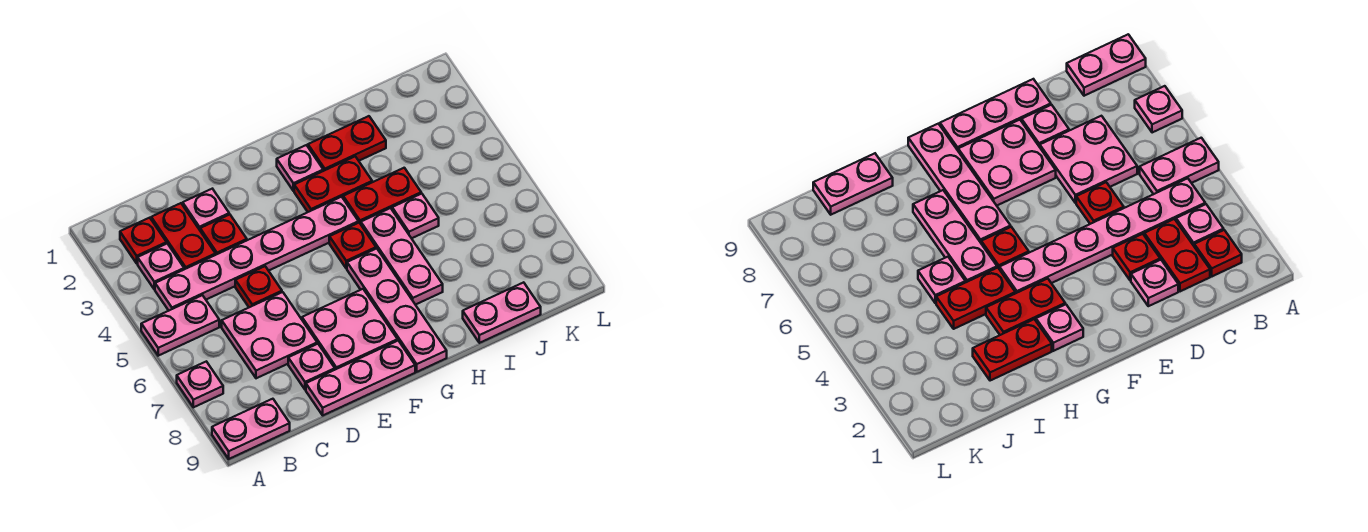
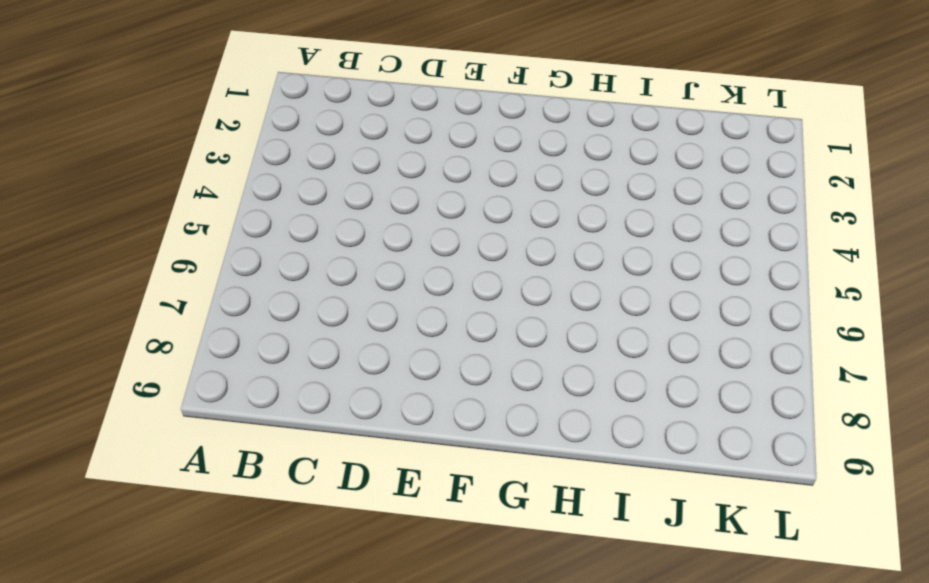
none -> pink 1x2 plate [141,295,219,356]
none -> pink 1x1 plate [177,361,223,407]
none -> pink 1x2 plate [212,399,290,459]

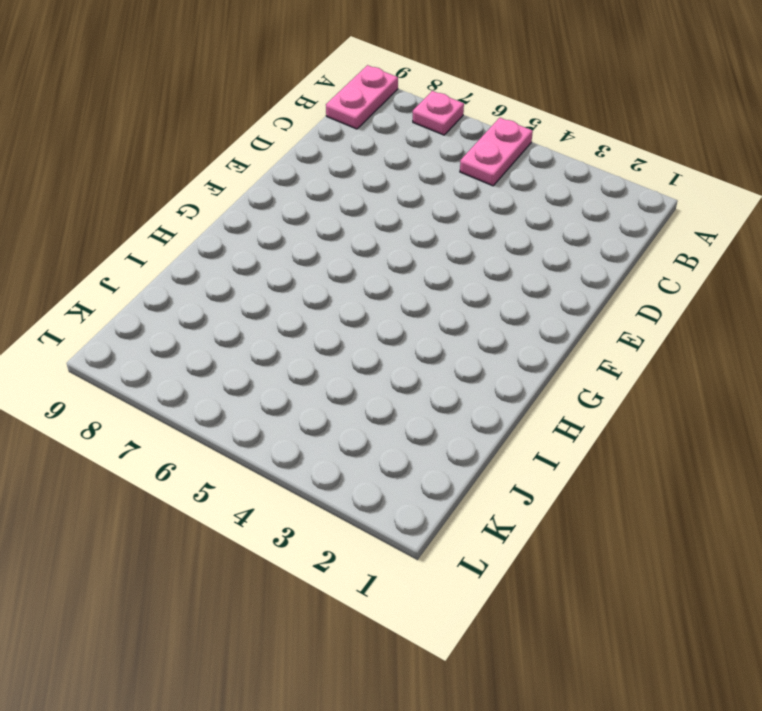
none -> red 1x1 plate [120,218,167,263]
none -> pink 1x1 plate [138,244,184,289]
none -> pink 1x6 plate [155,197,358,311]

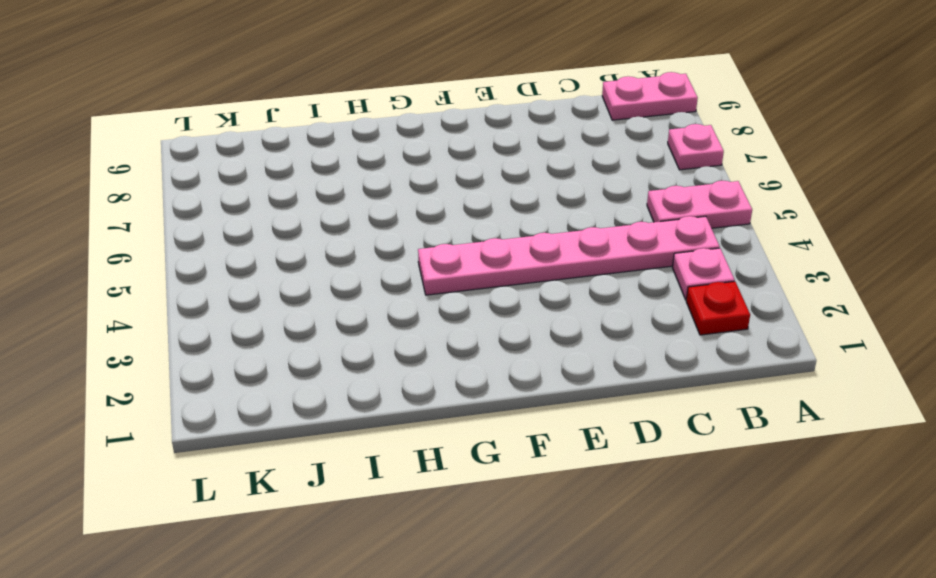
none -> red 1x2 plate [151,203,215,269]
none -> pink 2x2 plate [222,292,317,378]
none -> pink 1x1 plate [183,189,229,230]

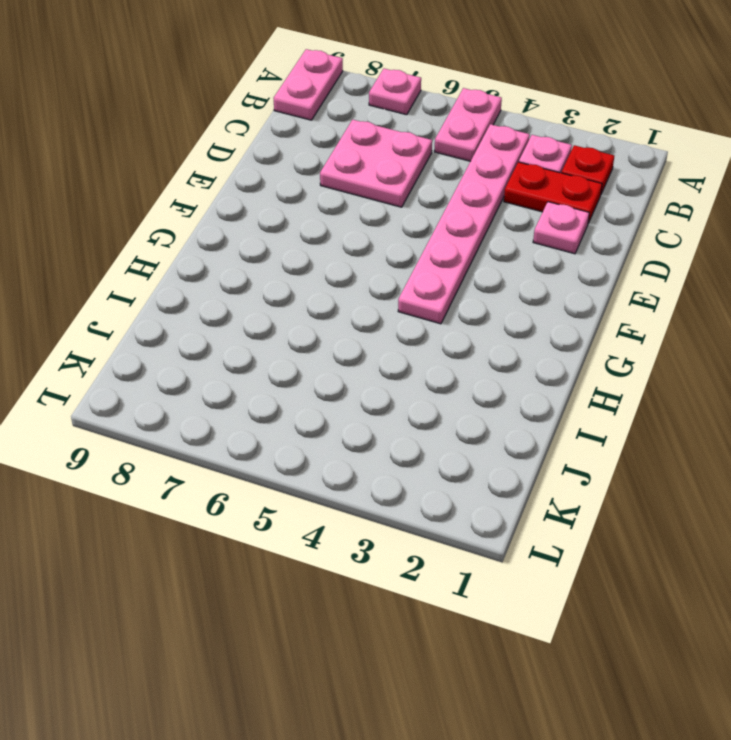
none -> red 1x1 plate [200,214,247,255]
none -> red 1x1 plate [235,266,282,307]
none -> pink 1x1 plate [288,344,335,390]

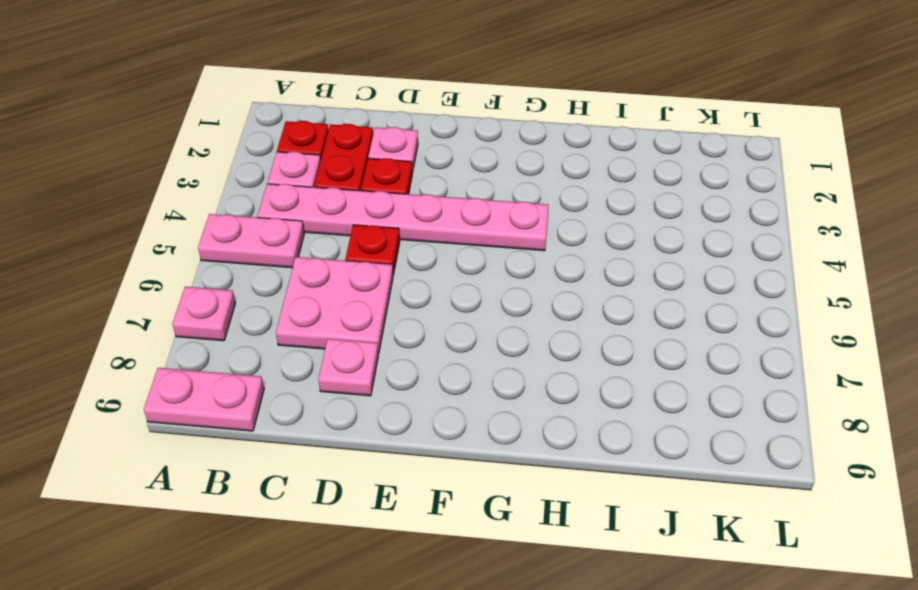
none -> pink 1x3 plate [306,341,415,415]
none -> pink 2x2 plate [302,289,398,370]
none -> pink 1x1 plate [277,145,323,191]

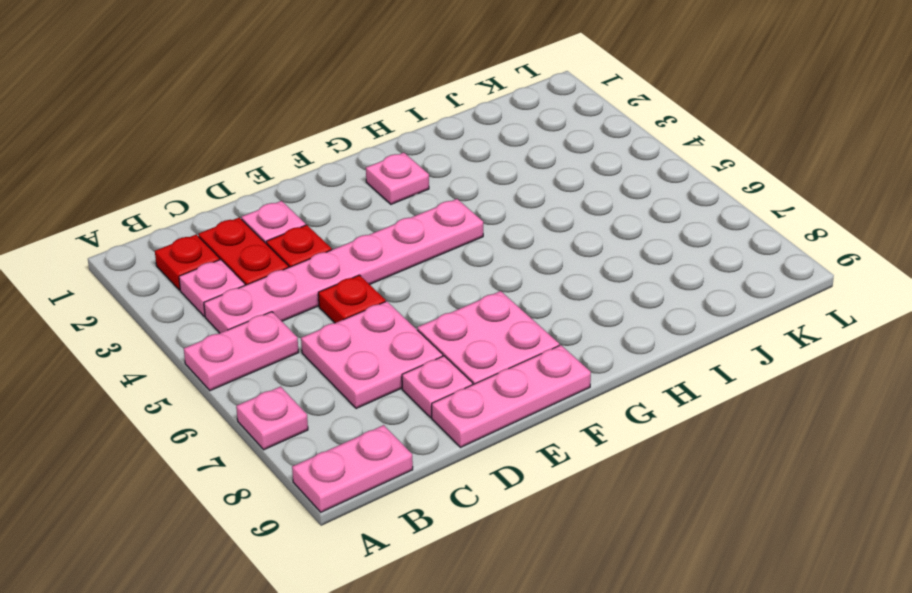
none -> red 1x2 plate [294,156,372,212]
none -> red 1x1 plate [329,223,376,269]
none -> pink 1x4 plate [347,249,447,372]

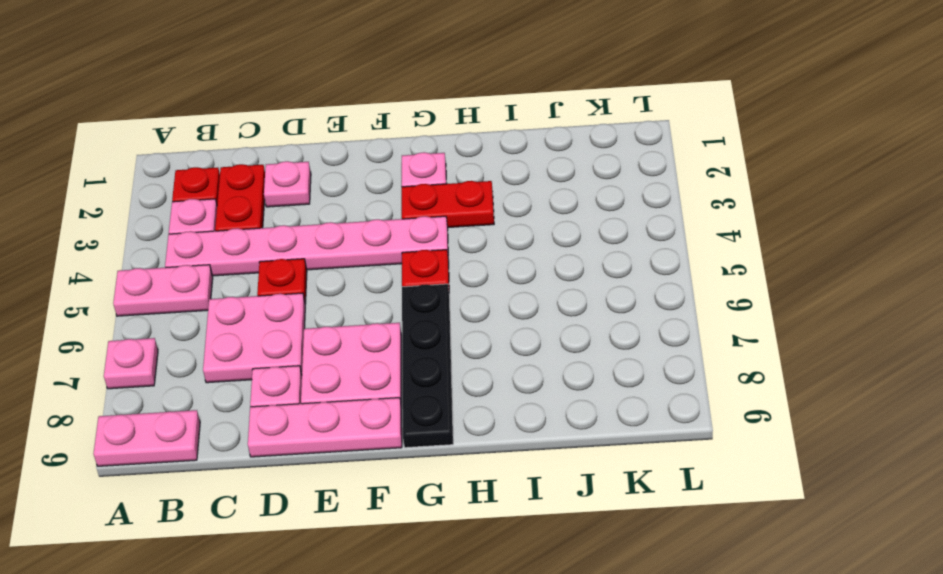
black 1x4 plate [402,284,453,448] -> pink 1x4 plate [347,249,447,372]
none -> red 1x1 plate [200,214,247,255]
none -> red 1x2 plate [308,116,386,171]
none -> red 1x2 plate [343,168,421,224]

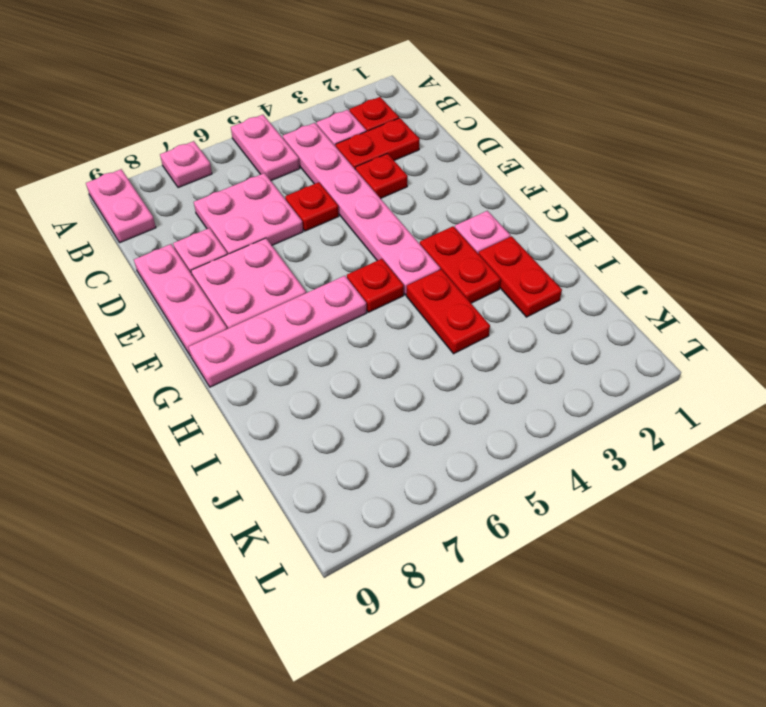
none -> pink 1x1 plate [183,189,229,230]
none -> pink 1x3 plate [361,208,443,305]
none -> pink 1x1 plate [392,193,439,238]

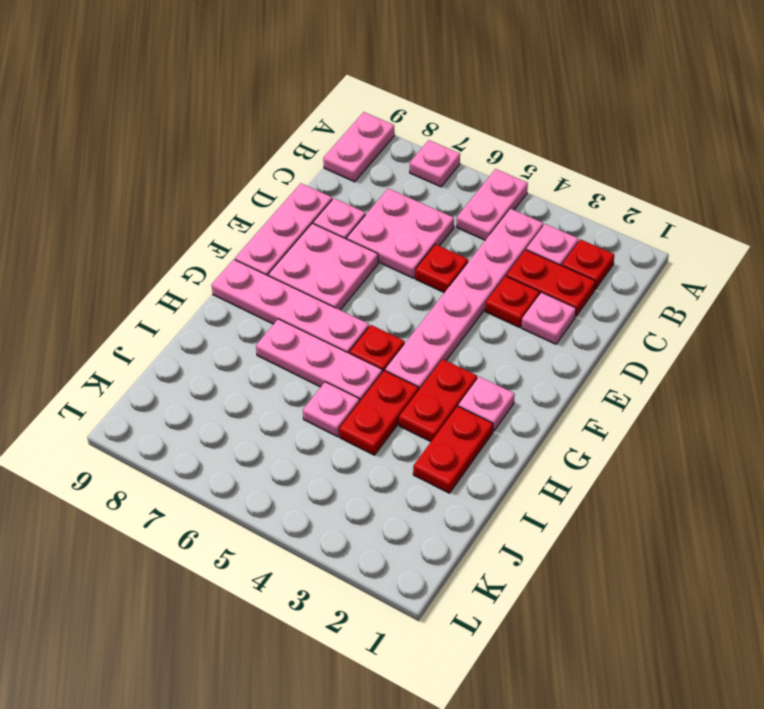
none -> pink 1x2 plate [463,282,541,343]

